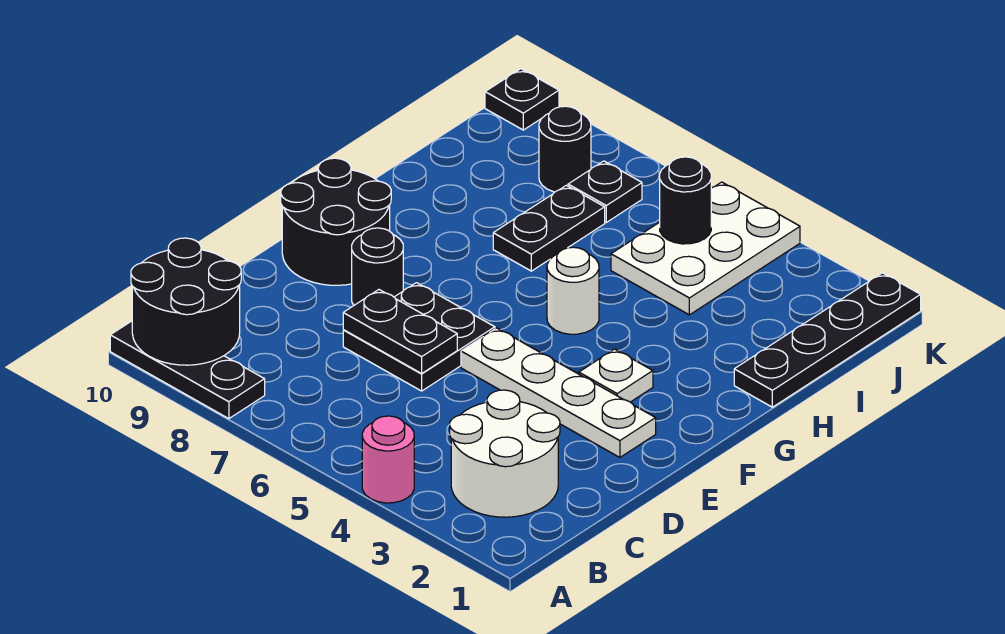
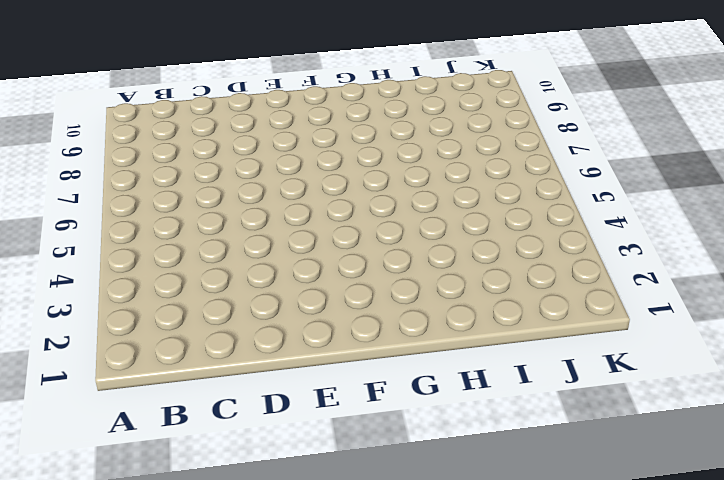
none -> pink 1x1 round brick [362,416,414,503]
none -> black 1x3 plate [110,321,265,419]
none -> white 2x2 round brick [450,390,560,517]

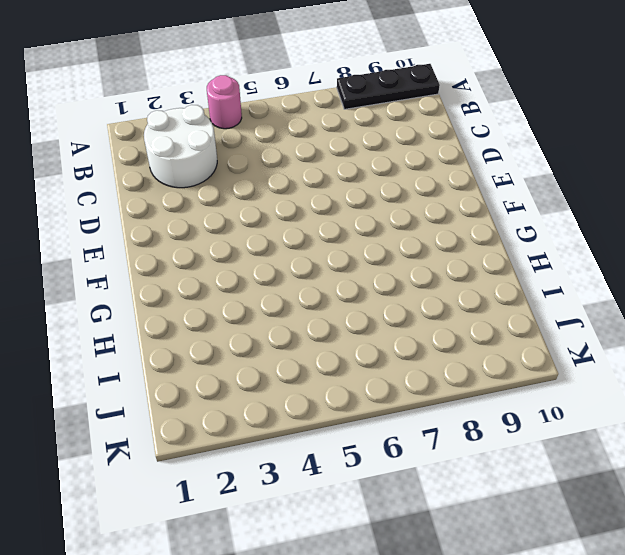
none -> black 2x2 plate [343,283,495,391]
none -> white 1x4 plate [461,328,656,457]
none -> black 1x1 round brick [352,228,403,305]

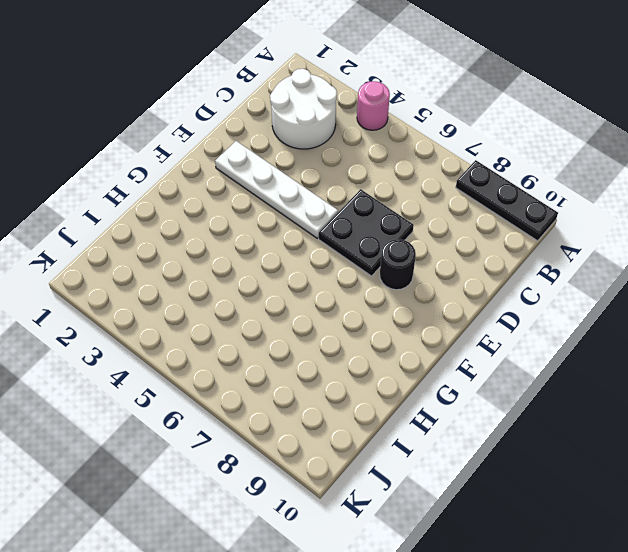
none -> black 2x2 round brick [281,158,391,285]
none -> white 1x1 plate [579,349,653,402]
none -> white 1x1 round brick [547,247,599,334]

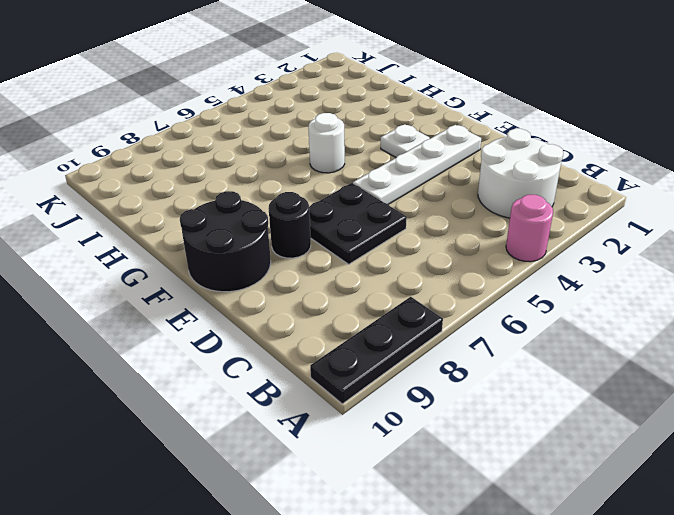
none -> black 1x4 plate [734,273,921,407]
none -> black 1x2 plate [493,185,605,271]
none -> white 2x3 plate [611,182,800,315]

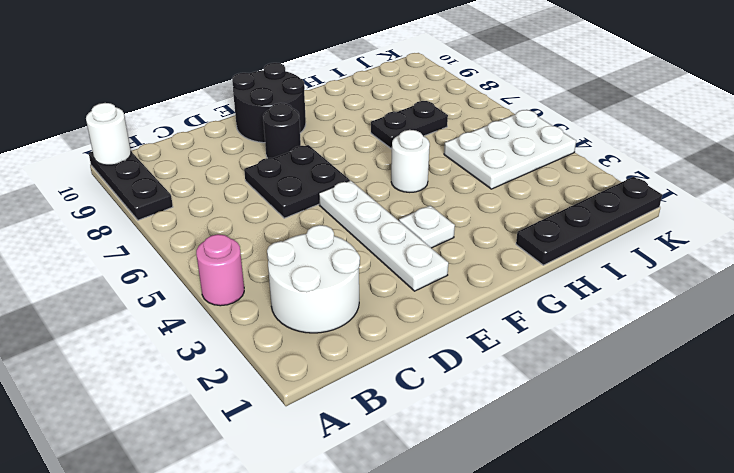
white 1x1 round brick [86,103,131,165] -> black 2x2 round brick [131,238,241,365]
none -> black 1x1 plate [568,161,642,222]
none -> black 1x1 round brick [539,106,591,192]
none -> black 1x1 plate [485,69,559,130]

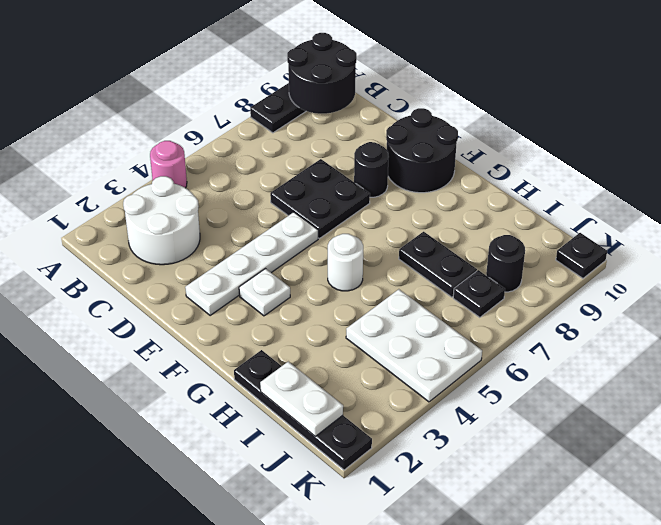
white 1x2 plate [260,362,343,436] -> none
none -> black 1x2 plate [343,290,457,373]
none -> black 1x1 round brick [660,157,711,244]

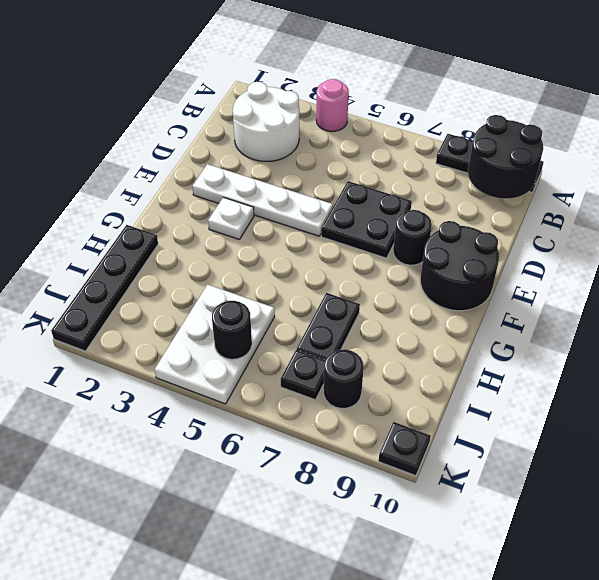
none -> white 1x1 round brick [547,247,599,334]
none -> black 1x2 plate [343,290,457,373]

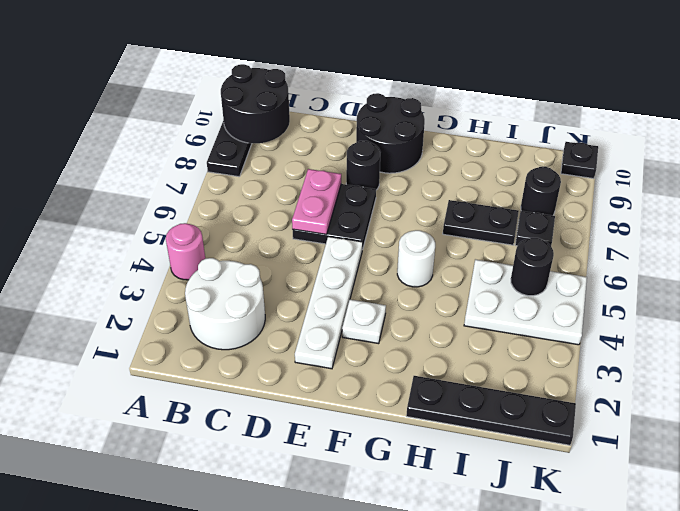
pink 1x2 plate [292,169,341,234] -> black 1x2 plate [343,290,457,373]

